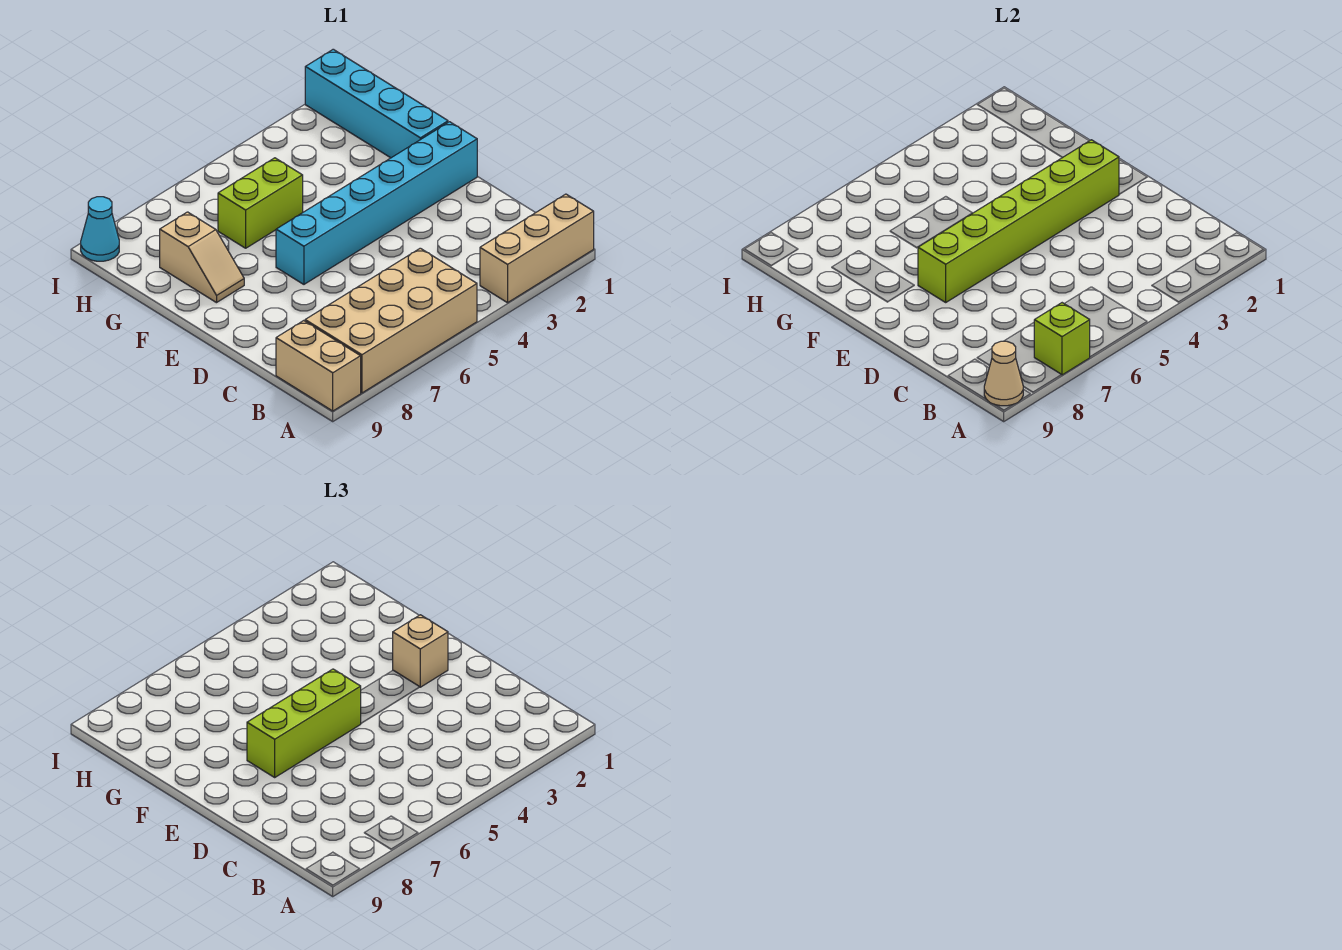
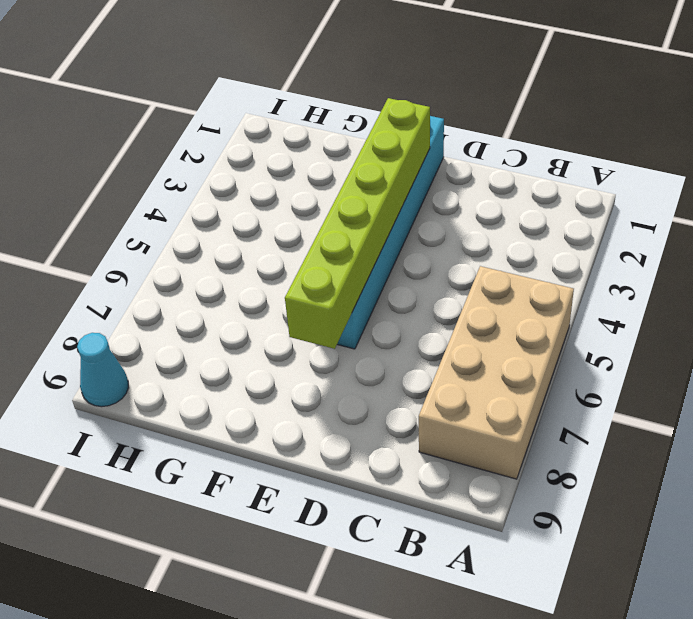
none -> tan 1x3 brick [480,194,594,303]
none -> tan 1x2 brick [276,321,361,411]
none -> cyan 1x4 brick [305,49,448,158]

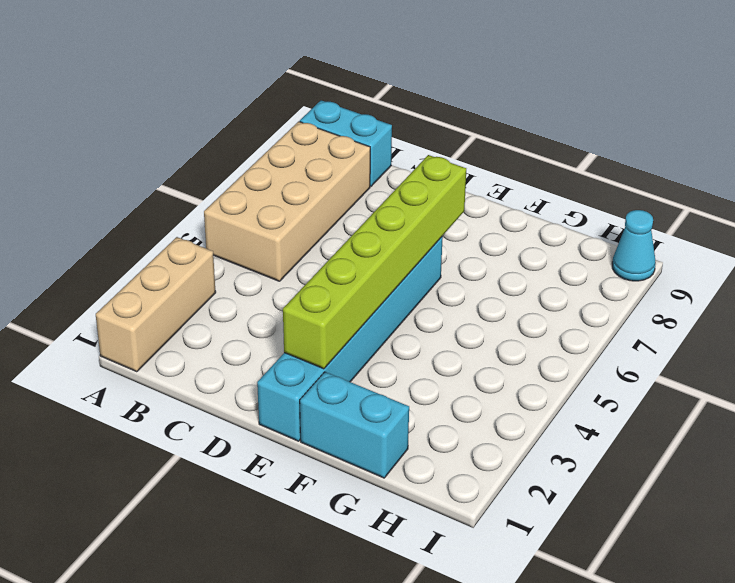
cyan 1x2 brick [300,100,392,186] -> tan 1x2 brick [276,321,361,411]
cyan 1x2 brick [300,372,409,478] -> cyan 1x4 brick [305,49,448,158]
none -> tan 1x2 slope [160,212,244,303]
none -> lime 1x2 brick [218,158,303,248]
none -> lime 1x1 brick [1034,303,1090,375]

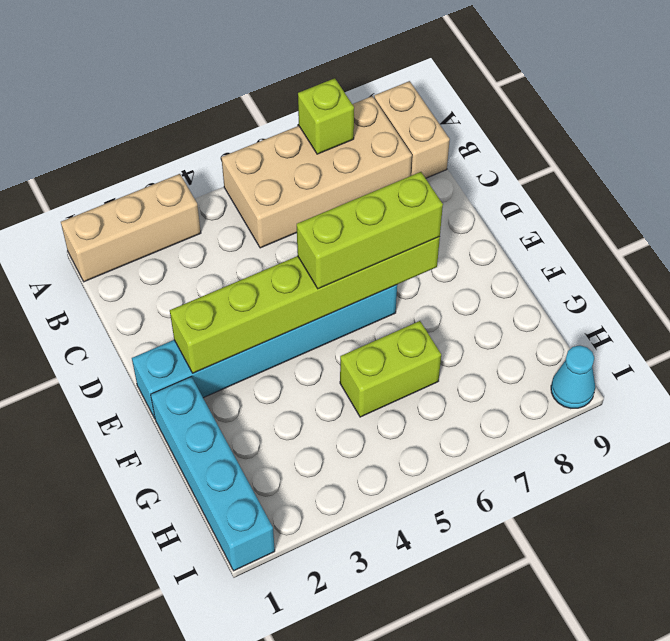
none -> tan 1x2 slope [160,212,244,303]
none -> tan 1x1 cone [984,341,1023,406]
none -> tan 1x1 brick [393,615,448,687]

